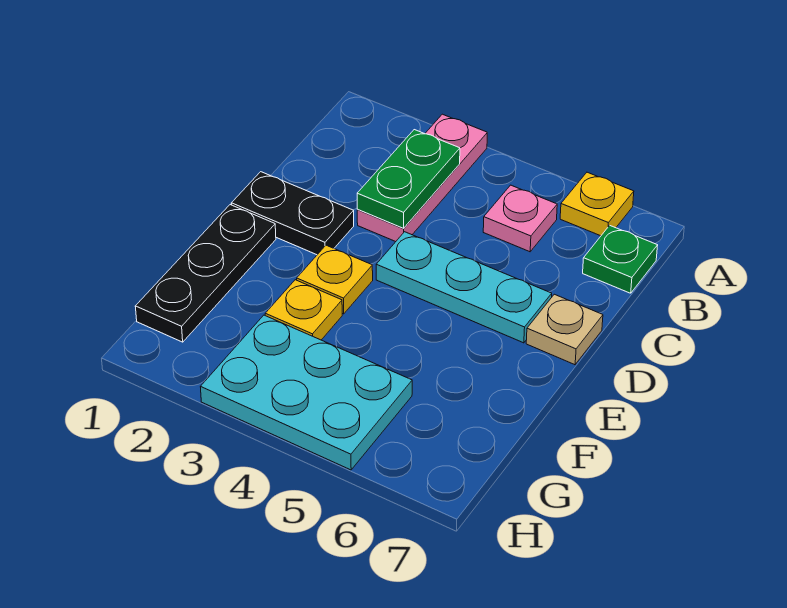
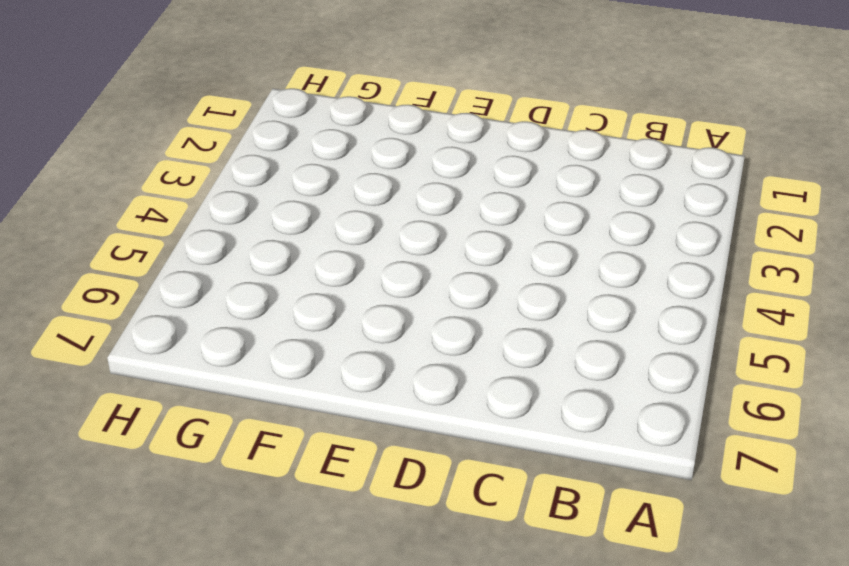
none -> pink 1x3 plate [357,114,487,242]
none -> yellow 1x1 plate [560,172,634,236]
none -> pink 1x1 plate [483,185,557,252]

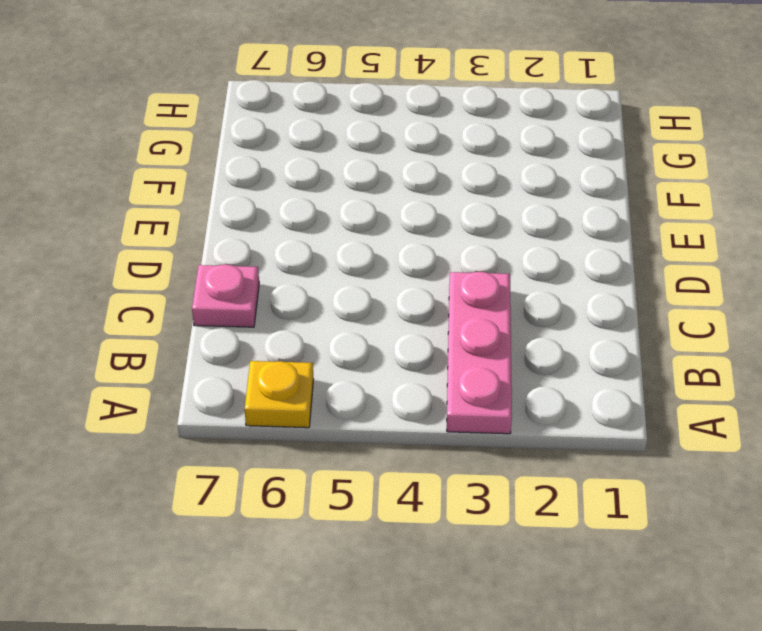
pink 1x1 plate [192,264,259,327] -> pink 1x1 plate moved to [483,185,557,252]
none -> green 1x1 plate [583,225,658,293]
none -> black 1x2 plate [231,172,354,255]
none -> cyan 1x3 plate [376,232,552,343]

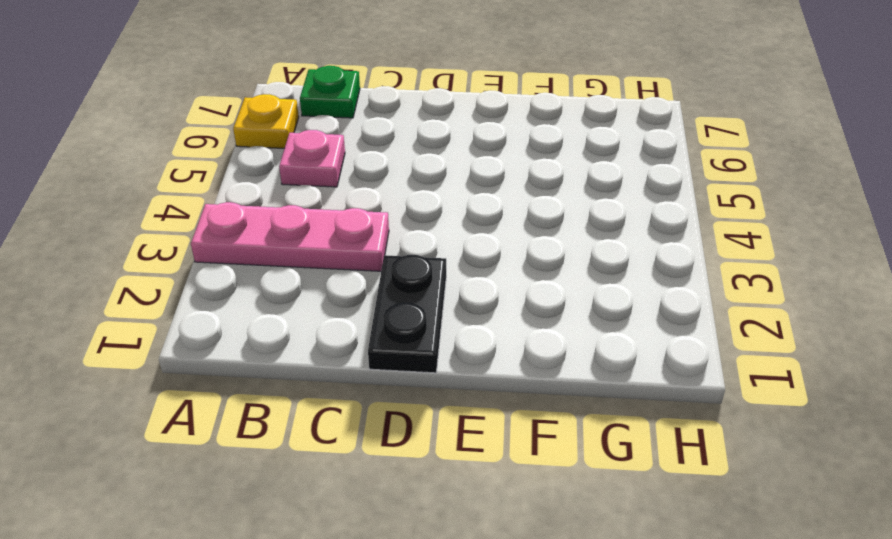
none -> cyan 1x3 plate [376,232,552,343]
none -> tan 1x1 plate [526,294,603,365]
none -> black 1x3 plate [135,205,276,342]

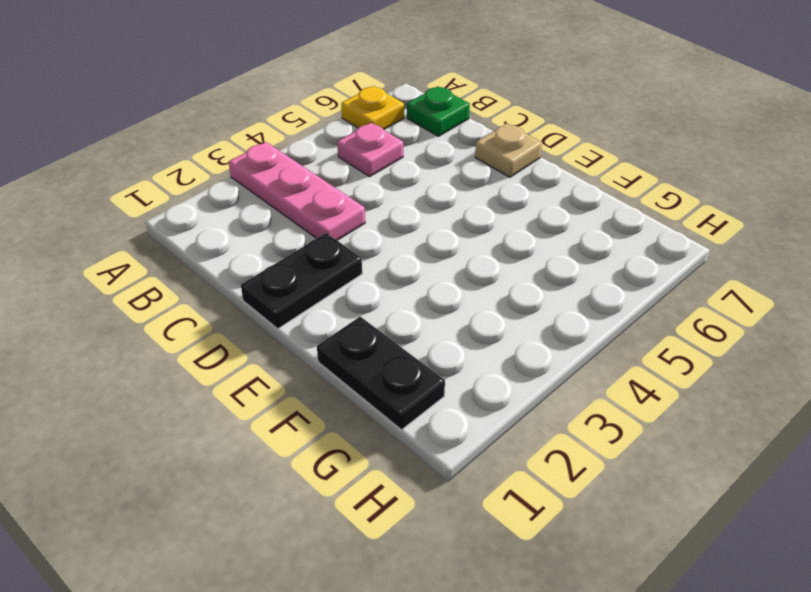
black 1x2 plate [317,317,445,430] -> black 1x3 plate [135,205,276,342]
none -> cyan 1x3 plate [376,232,552,343]
none -> yellow 1x1 plate [297,245,373,314]
none -> yellow 1x1 plate [265,280,342,340]

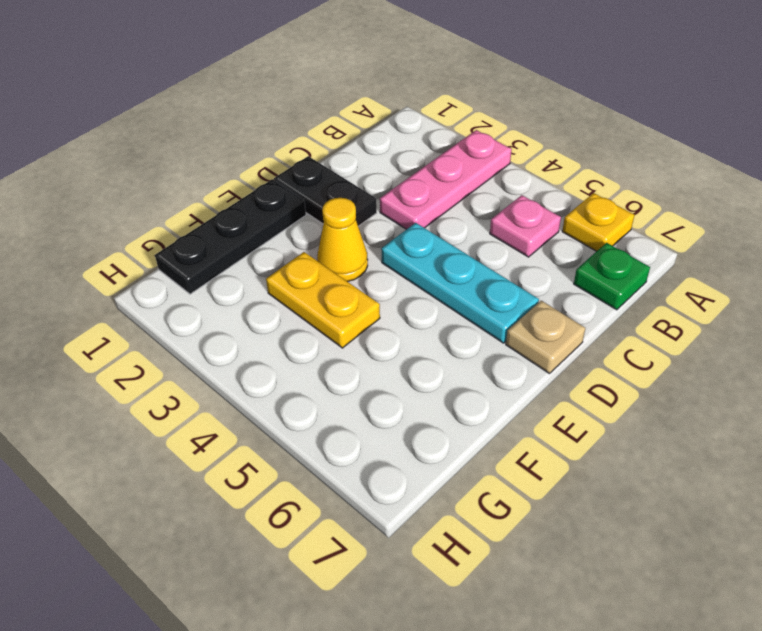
yellow 1x1 cone [317,198,368,282] -> yellow 1x1 plate [297,245,373,314]
yellow 1x2 plate [266,252,380,348] -> yellow 1x1 plate [265,280,342,340]
none -> cyan 2x3 plate [201,315,412,470]
none -> green 1x2 plate [357,130,460,228]

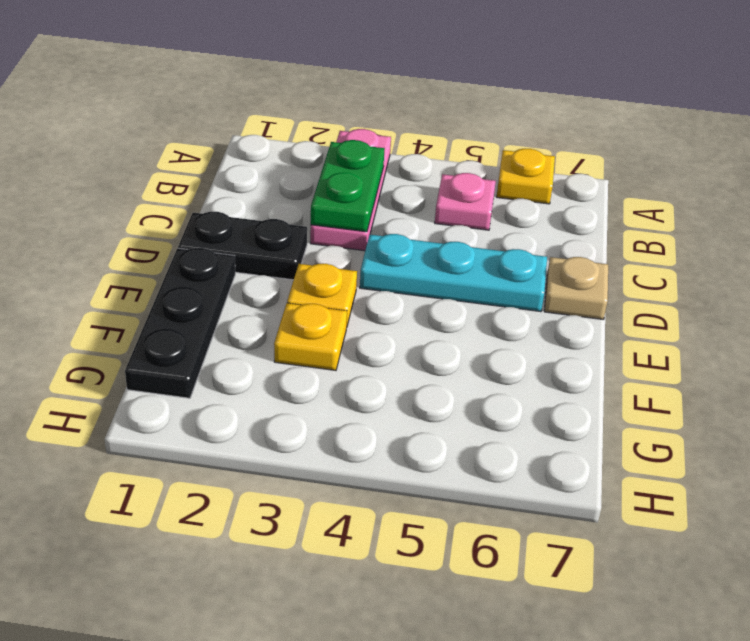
none -> green 1x1 plate [583,225,658,293]
none -> cyan 2x3 plate [201,315,412,470]

